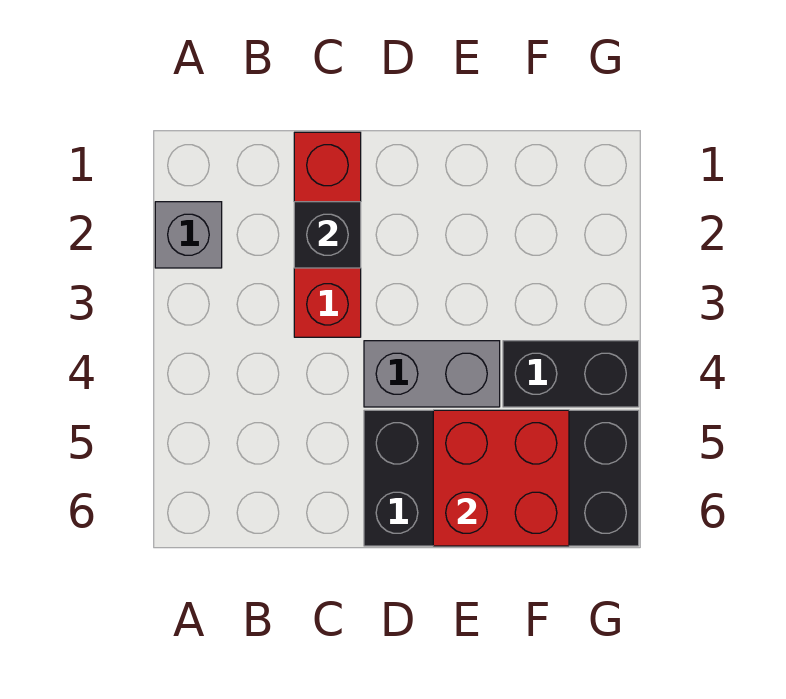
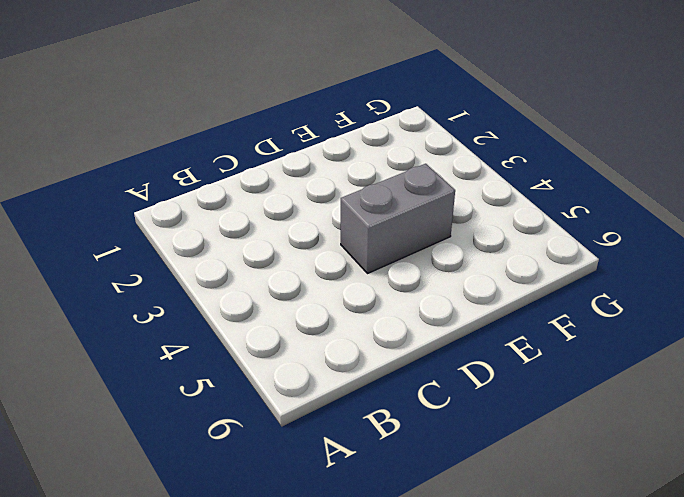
none -> grey 1x1 brick [155,202,222,268]
none -> red 1x3 brick [294,132,361,337]

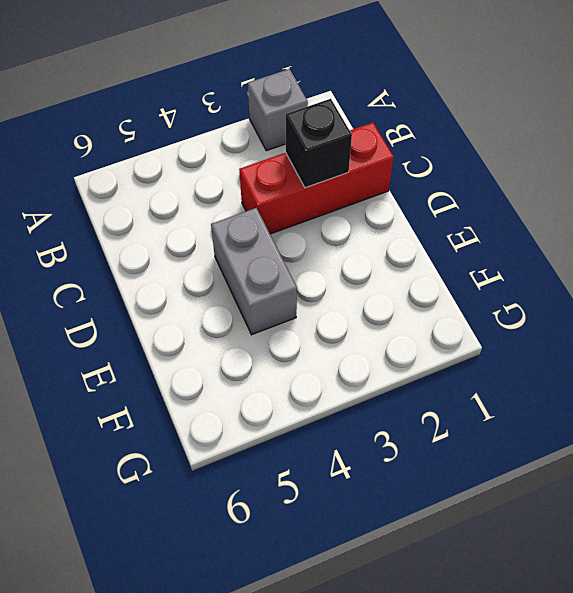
none -> black 2x4 brick [364,410,639,546]
none -> black 1x2 brick [503,341,639,407]

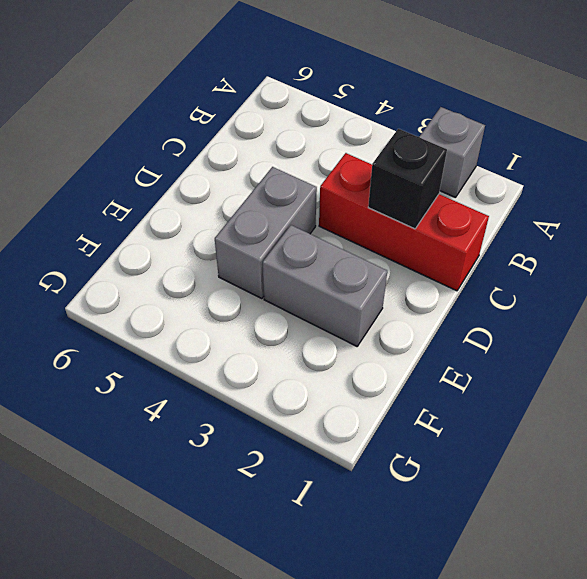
grey 1x2 brick [263,225,387,346] -> none
none -> black 2x4 brick [364,410,639,546]
none -> black 1x2 brick [503,341,639,407]

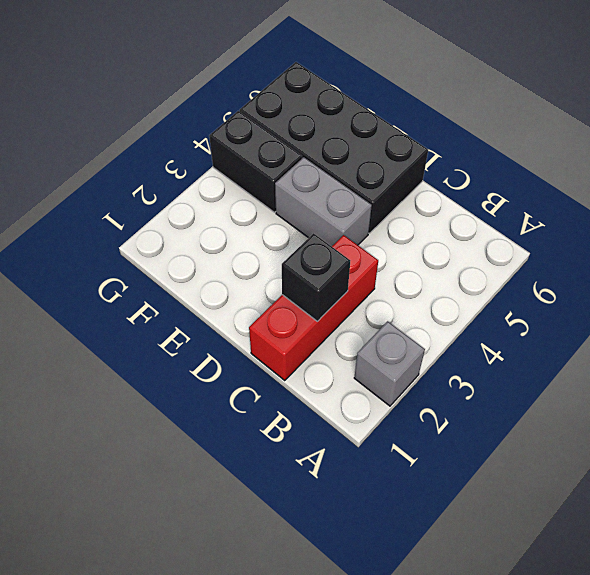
none -> red 2x2 brick [433,410,569,546]

